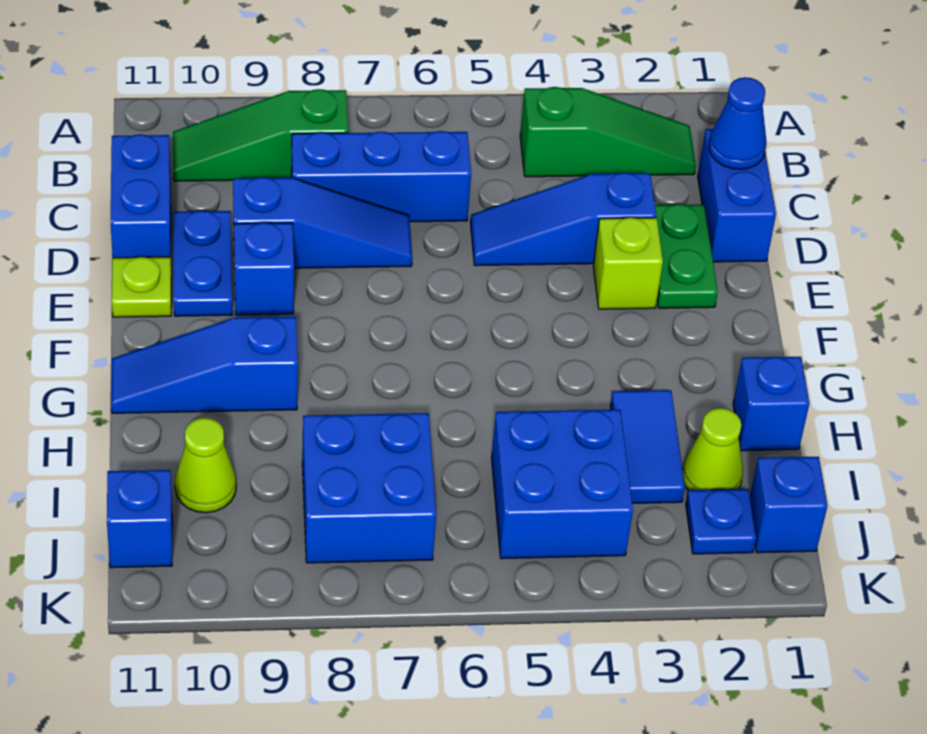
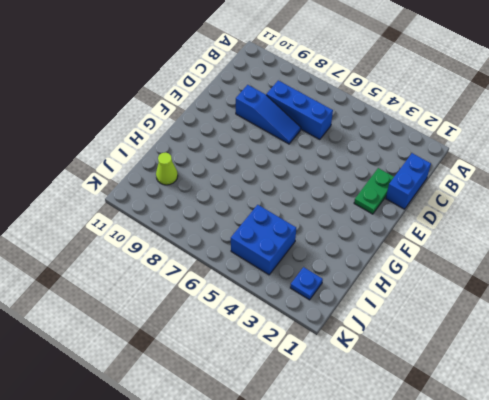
none -> green 1x3 slope [520,87,696,177]
none -> green 1x3 slope [173,89,349,181]
none -> blue 1x2 brick [111,134,171,258]

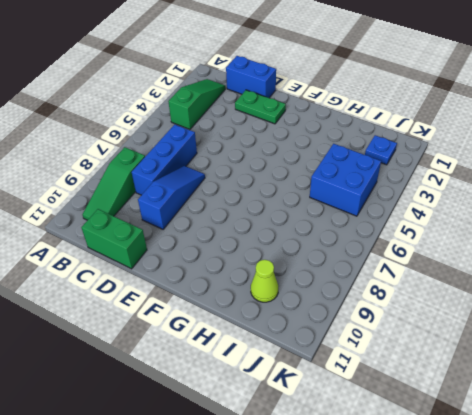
green 1x2 brick [81,209,147,269] -> blue 1x2 brick [111,134,171,258]
none -> blue 1x3 slope [471,173,656,266]
none -> blue 1x2 plate [173,211,233,316]
none -> lime 1x1 brick [593,218,663,309]

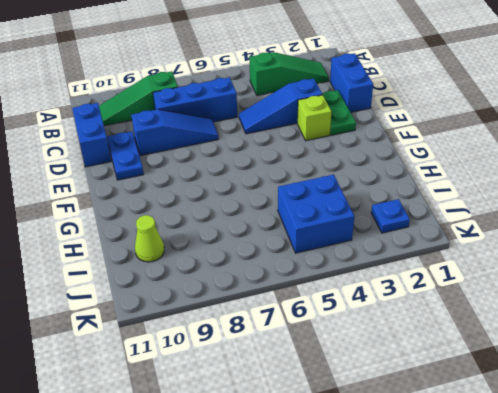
none -> blue 1x1 brick [234,223,294,315]
none -> lime 1x1 plate [112,257,171,317]
none -> blue 1x3 slope [111,317,298,413]

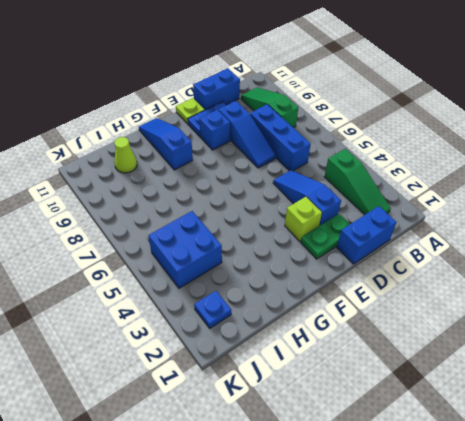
none -> blue 1x1 brick [733,357,809,451]
none -> blue 1x2 tile [610,390,685,503]
none -> lime 1x1 cone [683,408,743,490]

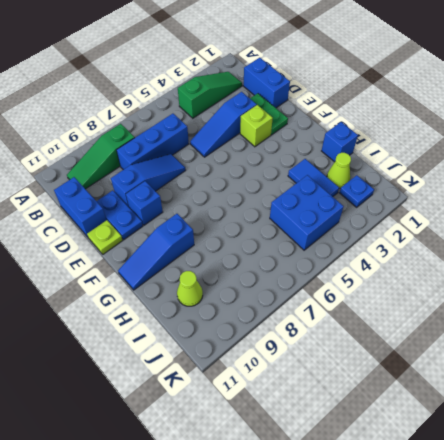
none -> blue 2x2 brick [302,413,436,563]
none -> blue 1x1 brick [750,457,828,553]
none -> blue 1x1 brick [107,470,172,568]

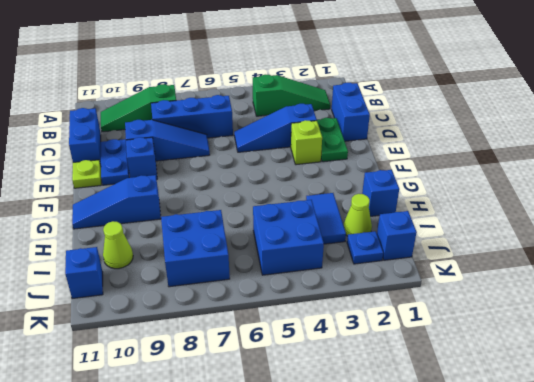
none -> blue 1x1 cone [709,77,766,169]

